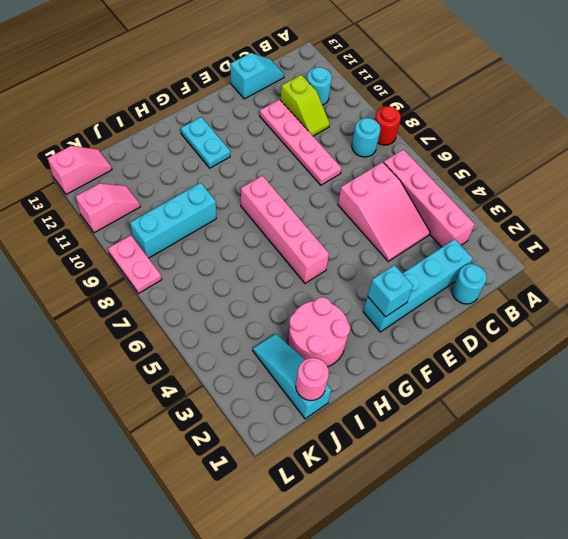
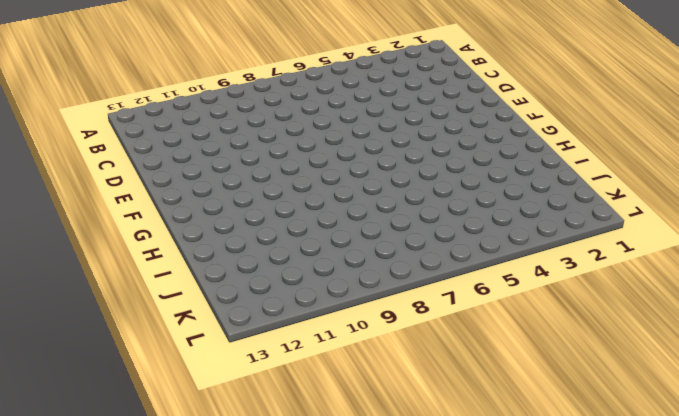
none -> red 1x1 round brick [375,106,401,145]
none -> pink 1x4 brick [384,150,475,247]
none -> cyan 1x1 round brick [352,118,381,157]

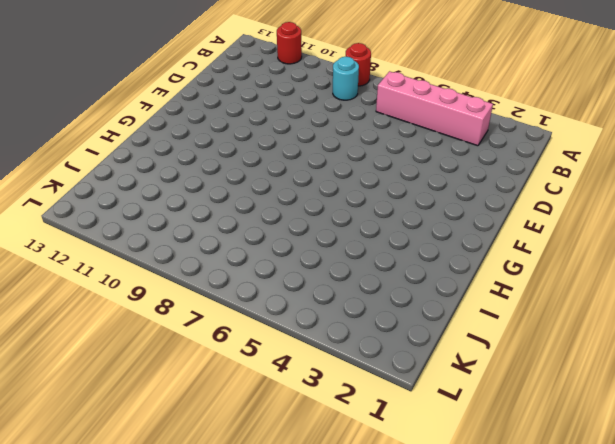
red 1x1 round brick [277,22,302,64] -> none
none -> cyan 1x1 round brick [307,67,332,105]
none -> cyan 1x1 round brick [452,264,487,304]
none -> cyan 1x4 brick [363,239,473,332]

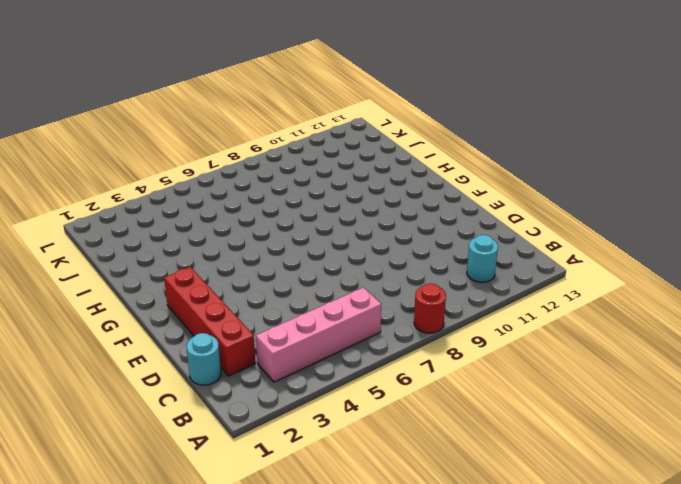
red 1x4 brick [164,267,255,376] -> cyan 1x4 brick [363,239,473,332]
none -> cyan 1x1 round brick [352,118,381,157]
none -> pink 2x3 slope [338,162,430,261]
none -> lime 1x2 slope [281,75,330,136]

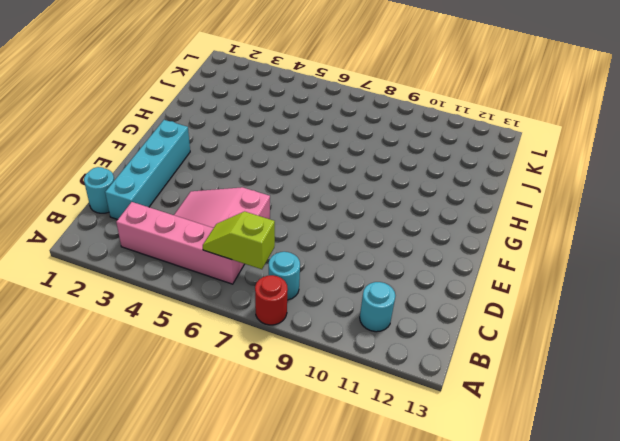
lime 1x2 slope [203,211,275,269] -> lime 1x2 slope moved to [281,75,330,136]
none -> cyan 1x2 slope [230,53,284,99]
none -> pink 1x4 plate [260,100,342,185]
none -> pink 1x4 brick [241,176,329,283]

